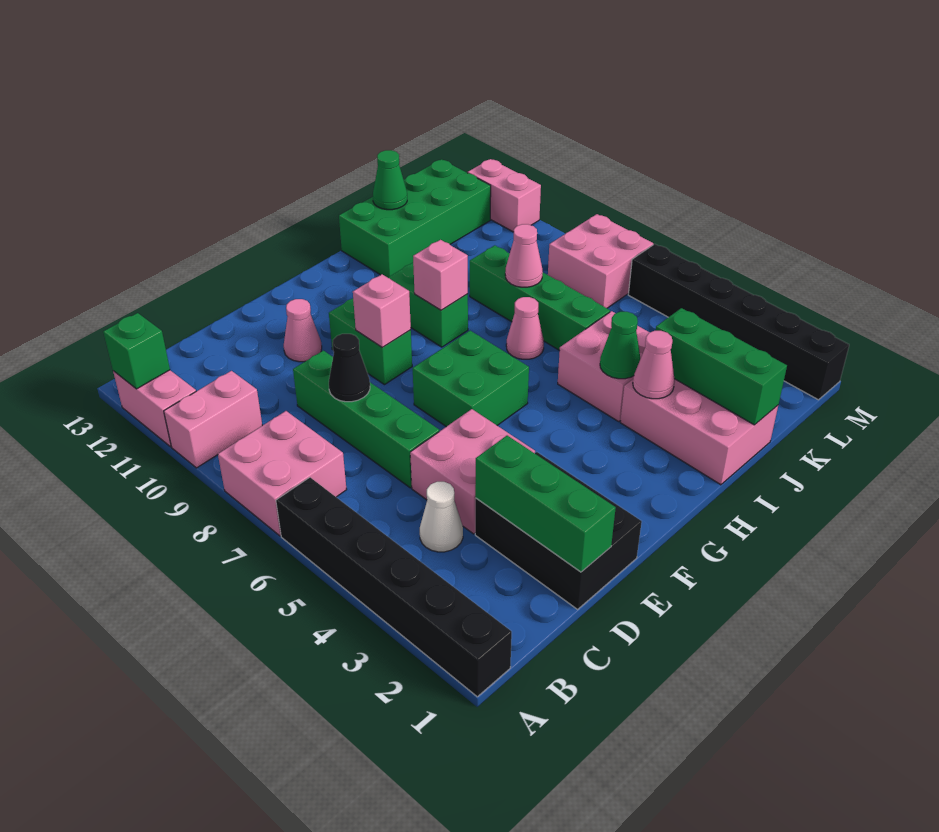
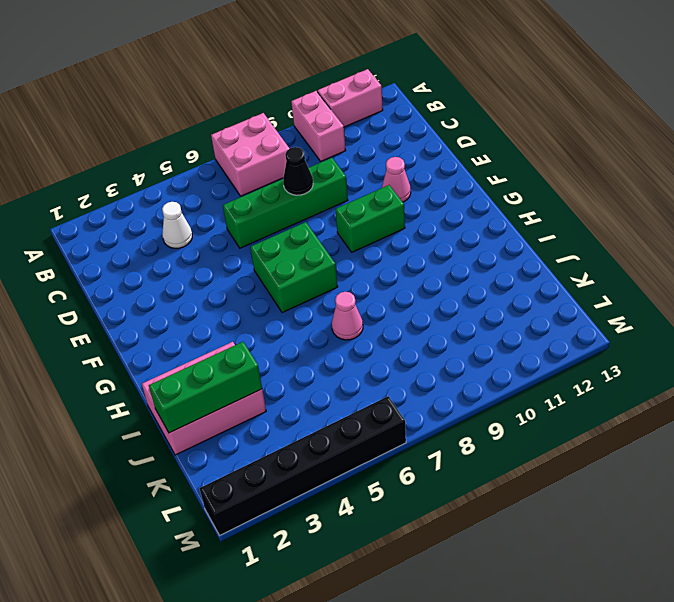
none -> black 1x6 brick [276,477,512,697]
none -> black 2x3 brick [475,452,642,609]
none -> pink 2x2 brick [410,409,535,534]
none -> green 1x2 brick [388,263,468,347]

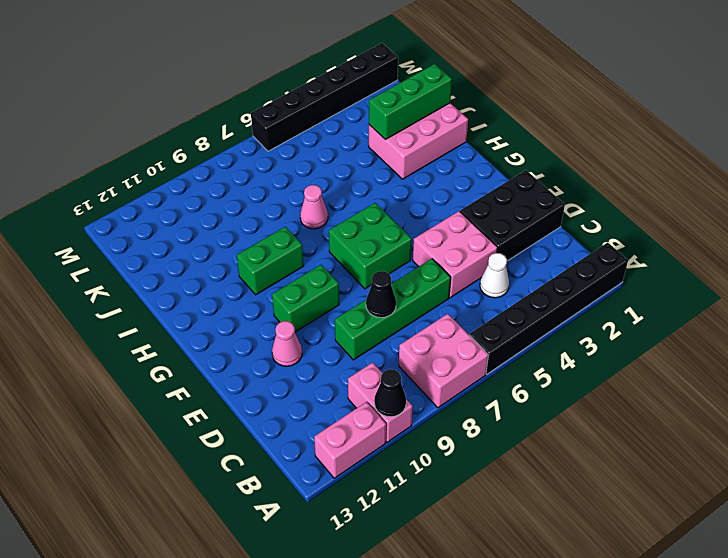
black 1x1 cone [374,369,406,417] -> none
none -> pink 2x2 brick [558,311,650,422]
none -> green 2x4 brick [339,159,491,278]
none -> green 1x4 brick [470,245,610,351]
none -> pink 2x2 brick [548,214,653,308]

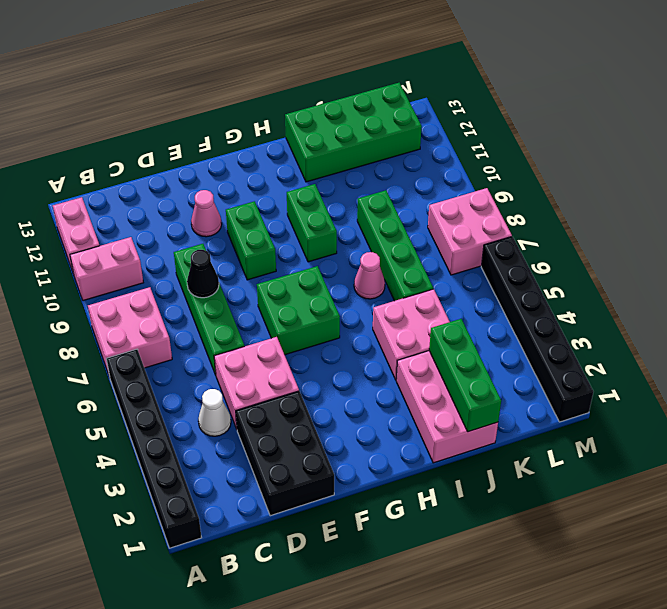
none -> pink 1x2 brick [468,159,541,232]
none -> green 1x1 brick [103,313,170,389]
none -> green 1x3 brick [475,436,616,572]
none -> pink 1x1 brick [353,274,411,347]

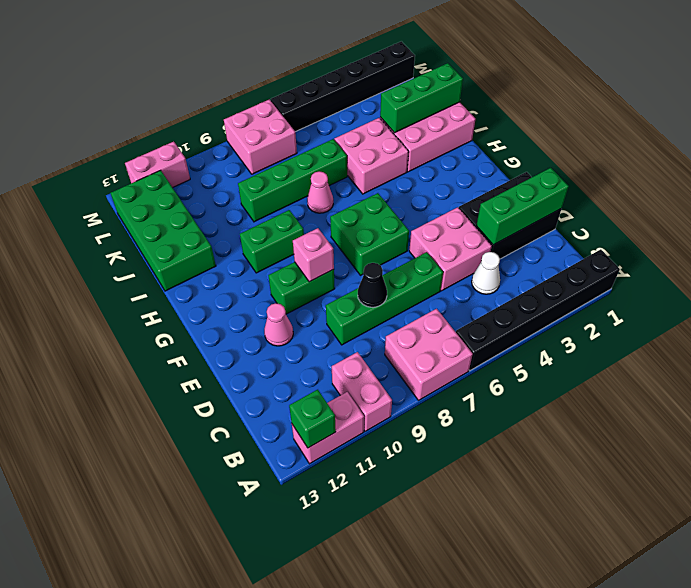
none -> pink 1x1 brick [413,240,468,310]
none -> pink 1x1 cone [633,331,675,399]
none -> green 1x1 cone [600,312,641,379]
none -> pink 1x1 cone [505,224,543,287]

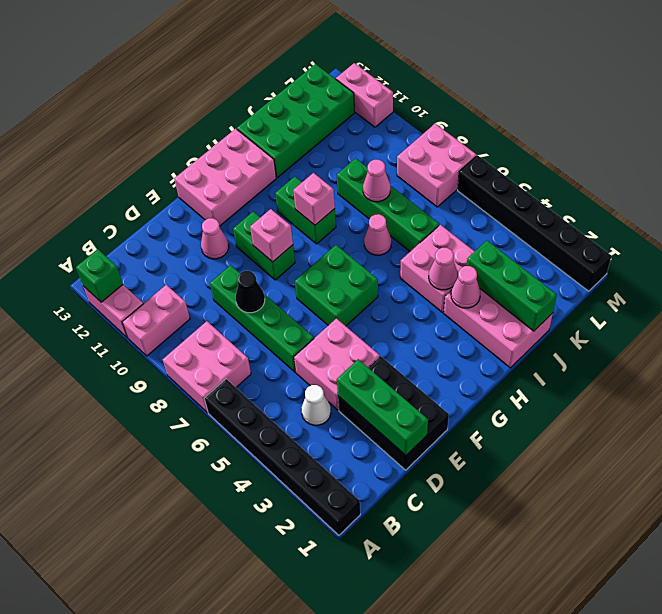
pink 2x3 brick [174,129,276,226] -> none
pink 1x1 cone [429,248,458,290] -> green 1x1 cone [600,312,641,379]
none -> green 1x1 cone [373,150,407,210]

